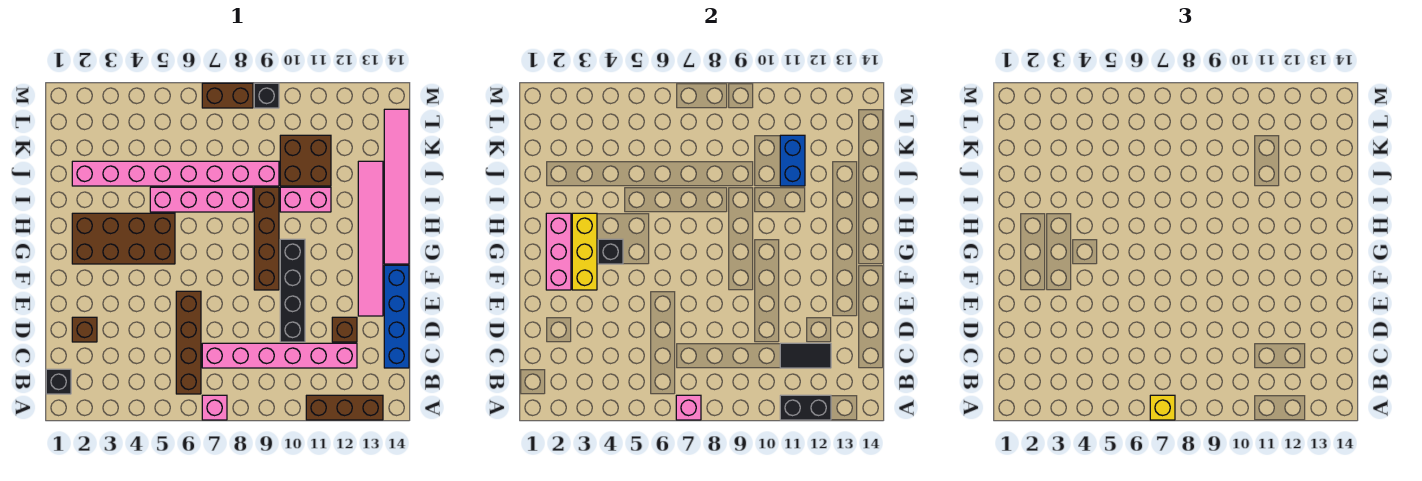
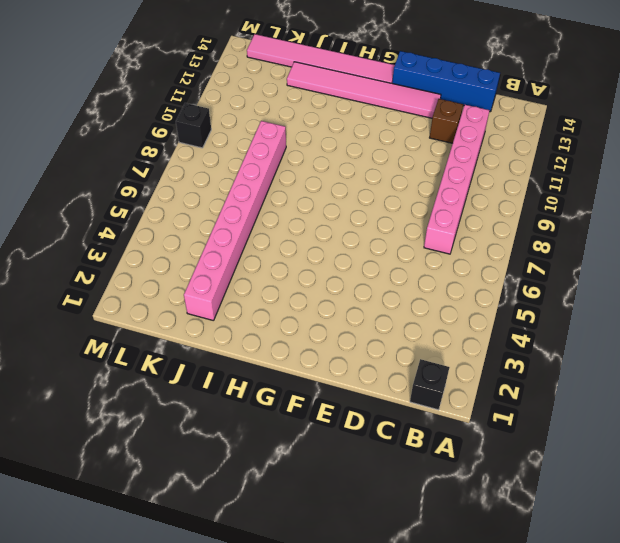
none -> pink 1x1 brick [202,395,227,420]
none -> brown 1x3 brick [306,395,383,420]
none -> brown 1x4 brick [176,291,201,394]

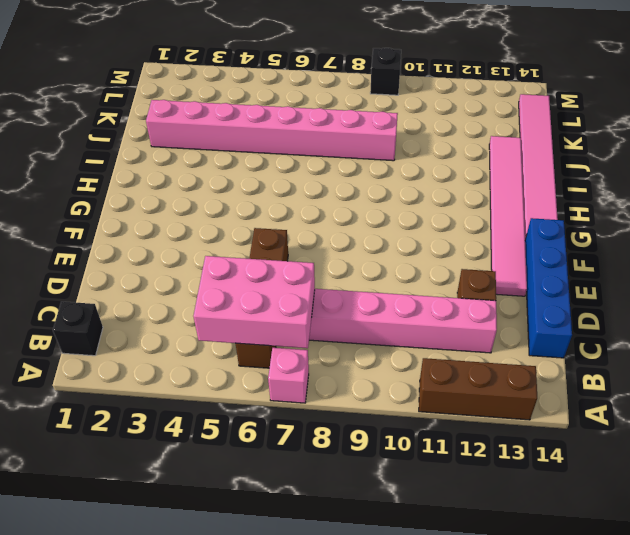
pink 2x3 brick [193,256,315,348] -> none
none -> brown 1x1 brick [72,317,97,342]
none -> black 1x4 brick [280,239,305,342]
none -> brown 1x4 brick [254,187,279,290]

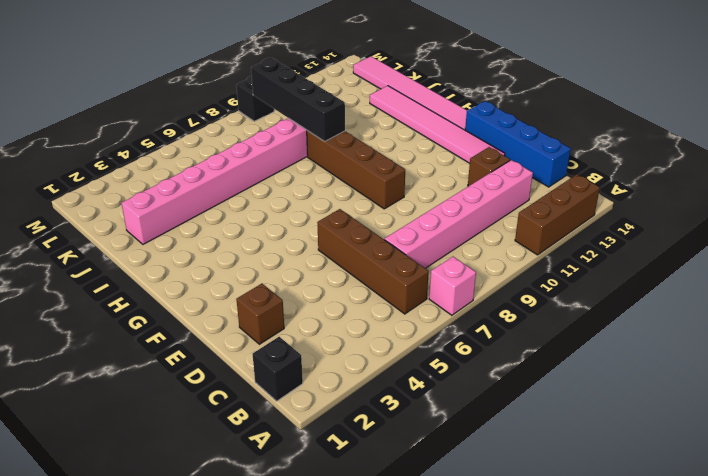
black 1x4 brick [251,58,345,142] -> black 1x4 brick moved to [280,239,305,342]
none -> brown 2x4 brick [72,213,175,264]
none -> pink 1x4 brick [150,187,253,212]
none -> pink 1x2 brick [280,187,331,212]

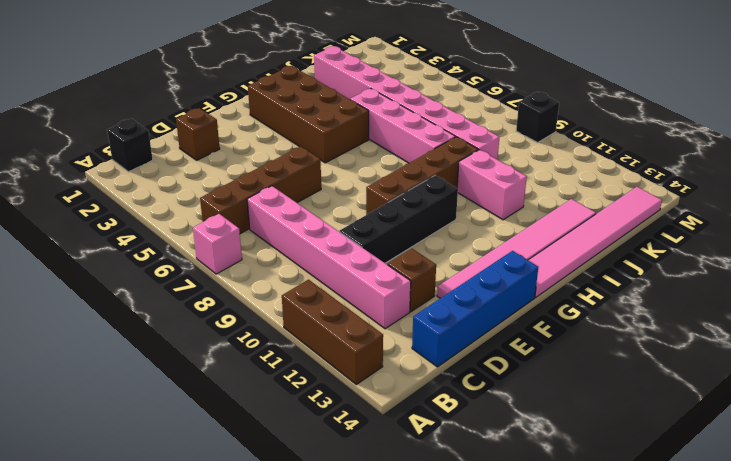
none -> brown 2x2 brick [280,135,331,186]
none -> brown 1x2 brick [202,83,253,108]
none -> pink 1x1 brick [676,395,701,420]

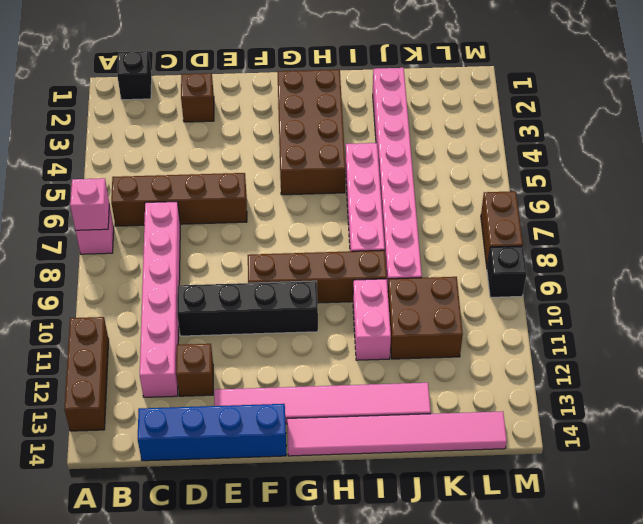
none -> black 1x2 brick [780,395,831,420]
none -> black 1x2 tile [780,343,831,368]
none -> pink 1x3 brick [546,213,571,290]

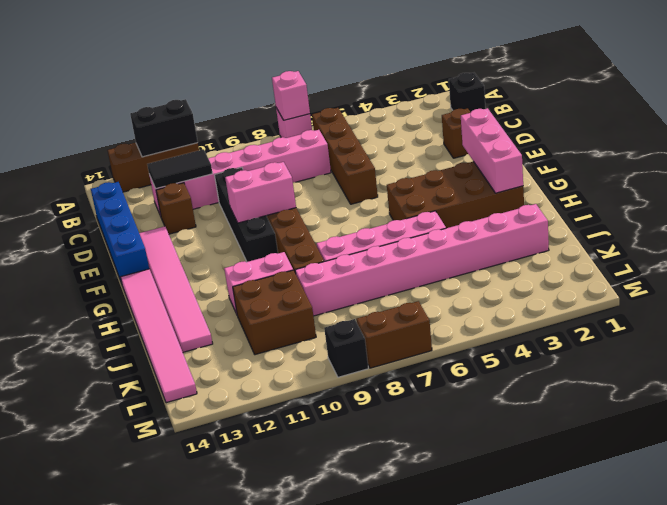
pink 1x2 brick [225,162,296,223] -> none
none -> yellow 1x3 brick [572,213,597,290]
none -> black 1x1 brick [598,239,623,264]
none -> blue 1x2 brick [780,135,805,186]

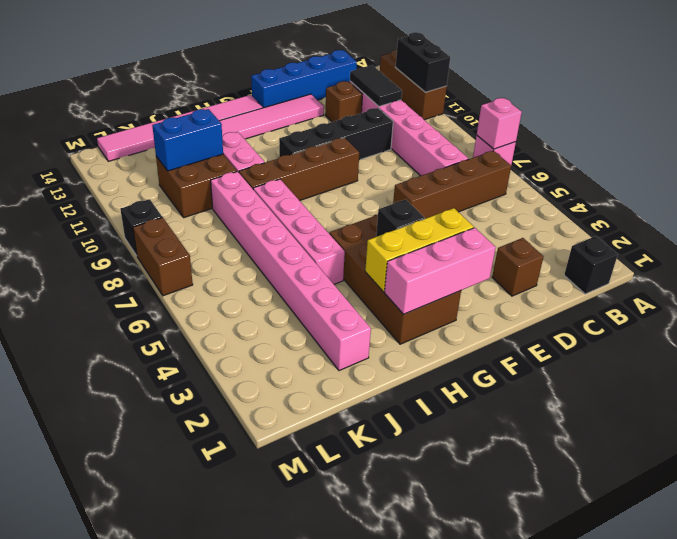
none -> yellow 1x1 brick [1150,395,1175,420]

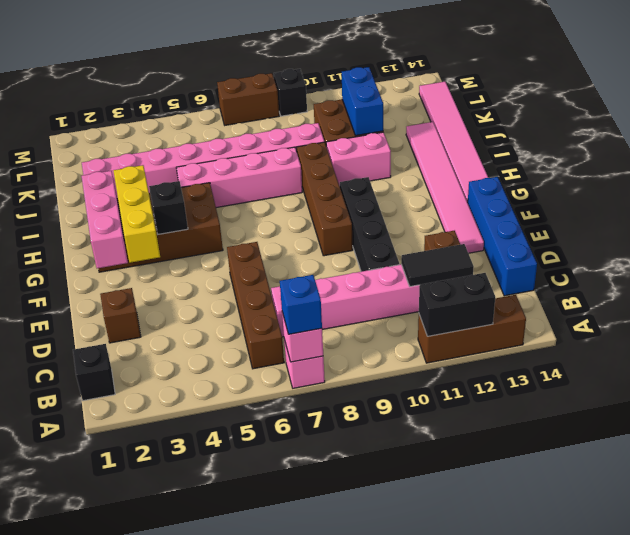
blue 1x1 brick [280,275,322,334] -> yellow 1x1 brick [1150,395,1175,420]

